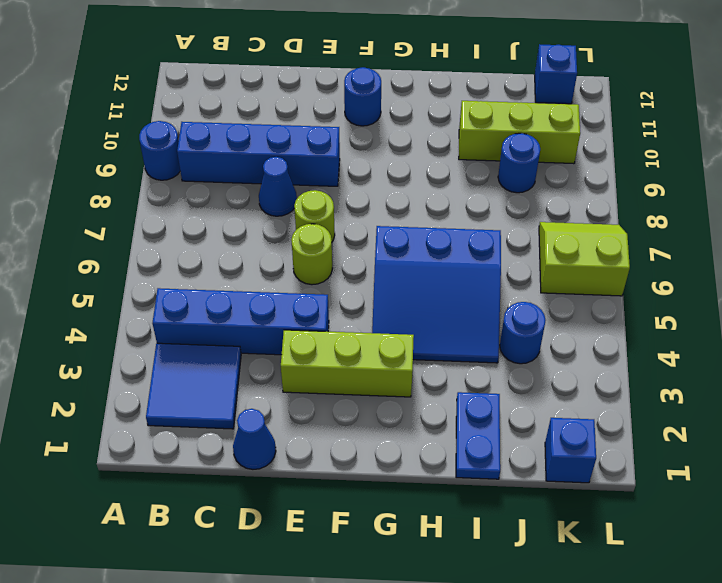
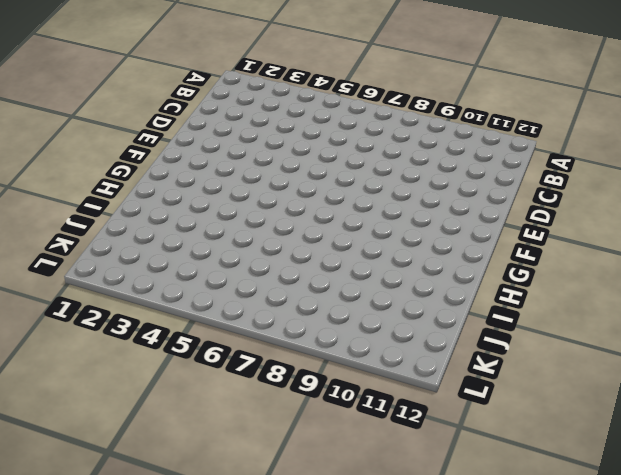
none -> blue 1x1 round brick [139,121,180,180]
none -> blue 2x2 tile [146,343,241,429]
none -> blue 1x4 brick [153,288,329,355]

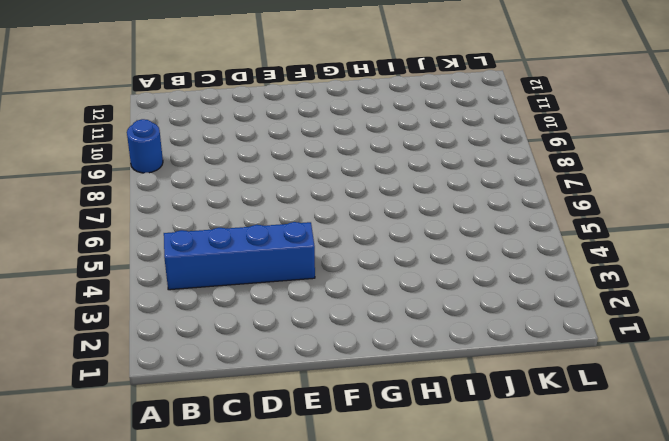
none -> blue 2x2 tile [146,343,241,429]
none -> blue 1x4 brick [177,122,340,186]
none -> blue 1x1 cone [233,409,276,469]

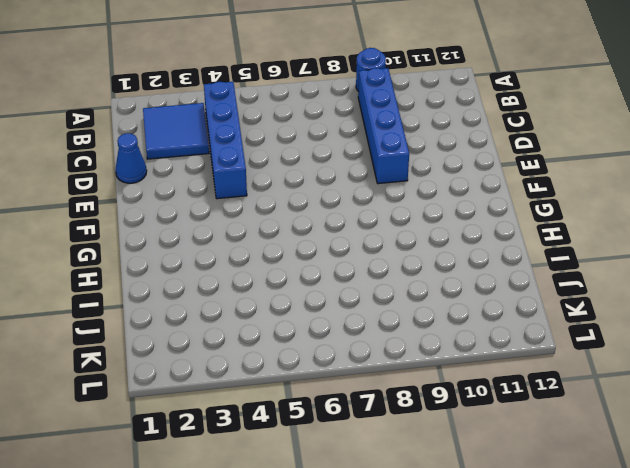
none -> blue 1x1 cone [259,157,297,216]
none -> lime 1x3 brick [281,330,414,397]
none -> lime 1x1 round brick [291,224,332,285]

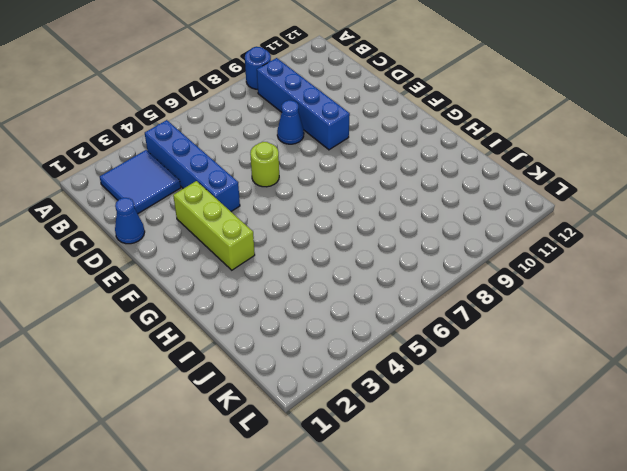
none -> lime 1x1 round brick [294,190,335,242]
none -> blue 1x1 round brick [344,67,381,126]
none -> blue 3x3 slope [372,226,501,363]

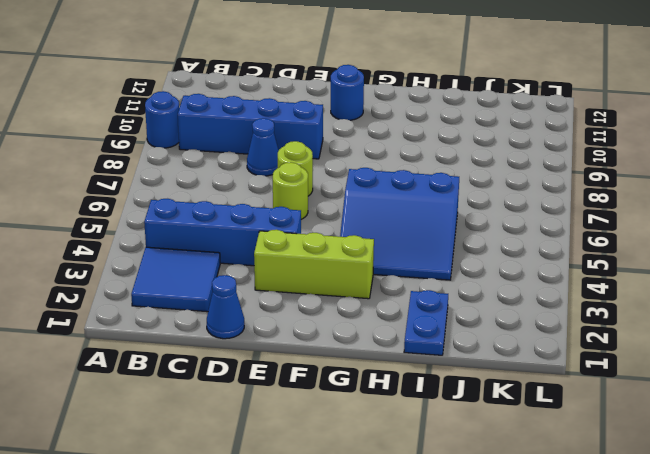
none -> lime 1x3 brick [459,101,580,164]
none -> blue 1x1 round brick [500,302,546,364]
none -> blue 1x1 round brick [498,133,540,193]

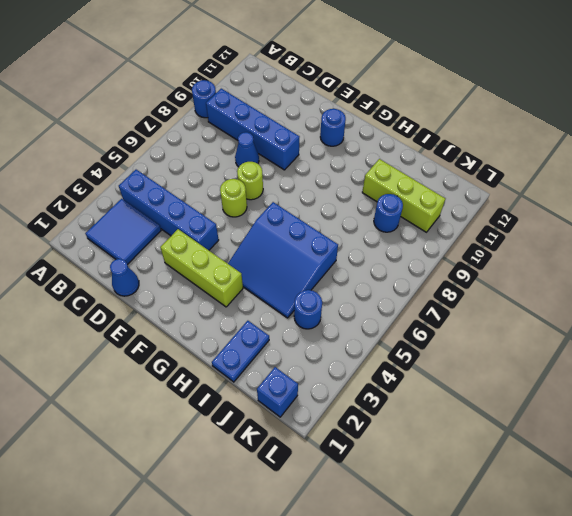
none -> lime 2x2 slope [539,222,630,296]
none -> blue 1x1 brick [535,44,577,104]

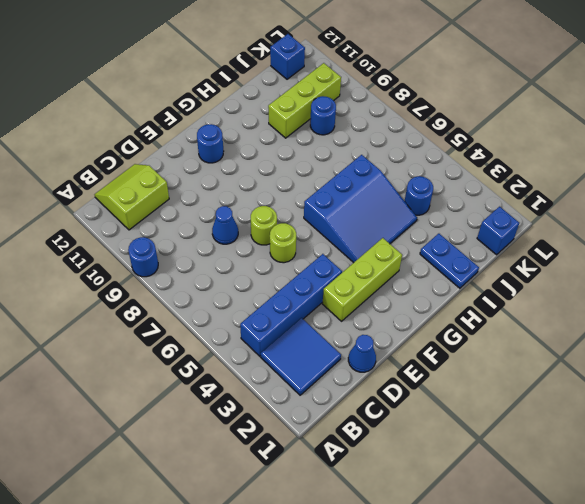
lime 2x2 slope [94,164,169,230] -> lime 2x2 slope moved to [539,222,630,296]
none -> blue 1x4 brick [177,122,340,186]

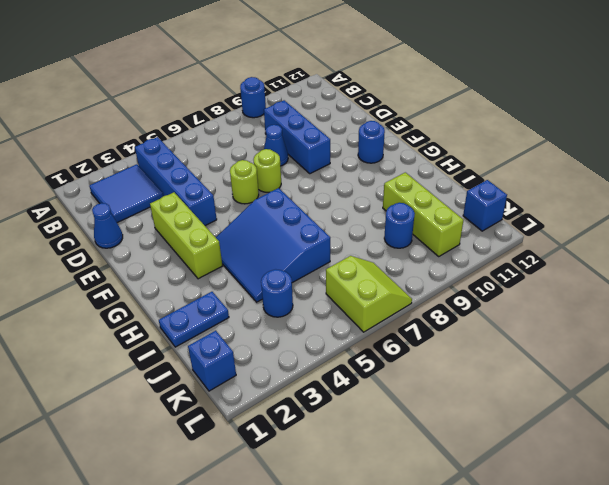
blue 1x3 brick [264,100,330,174] -> blue 1x4 brick [177,122,340,186]

